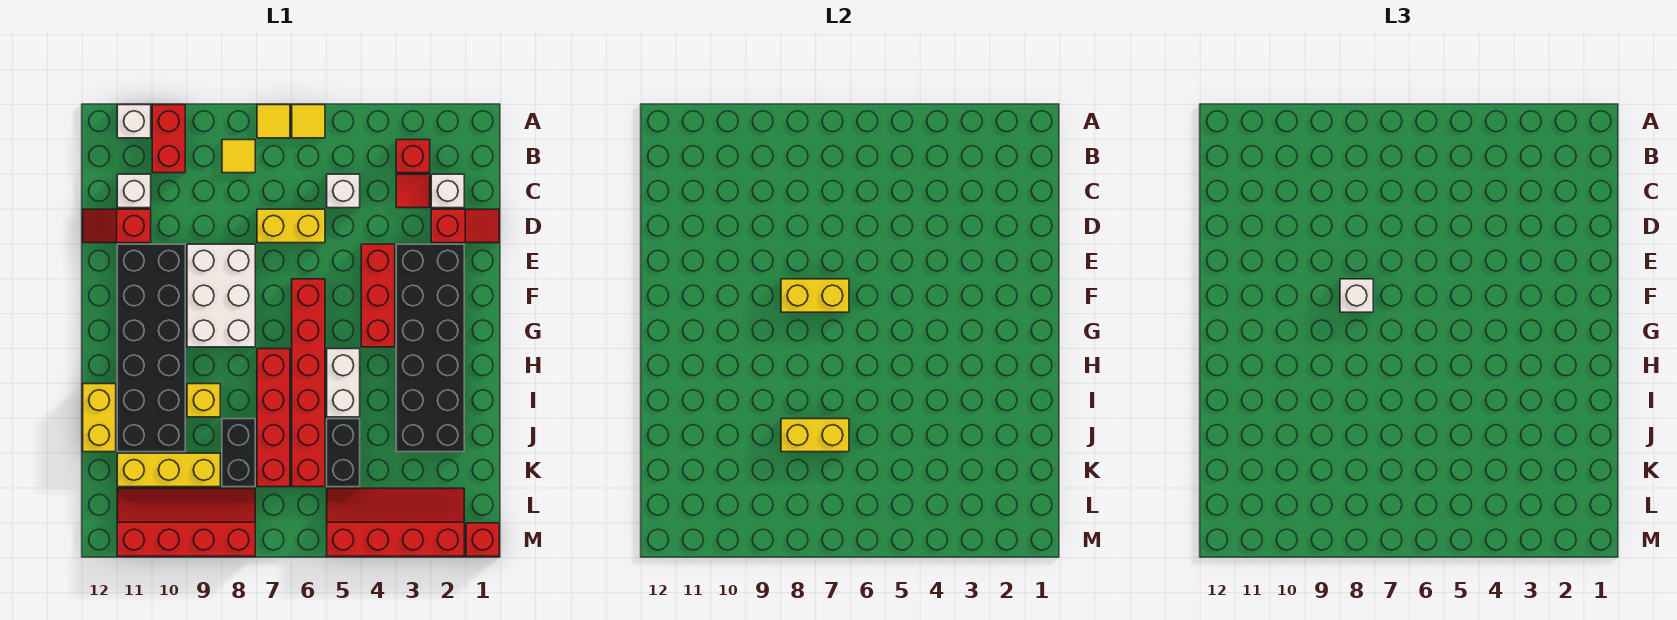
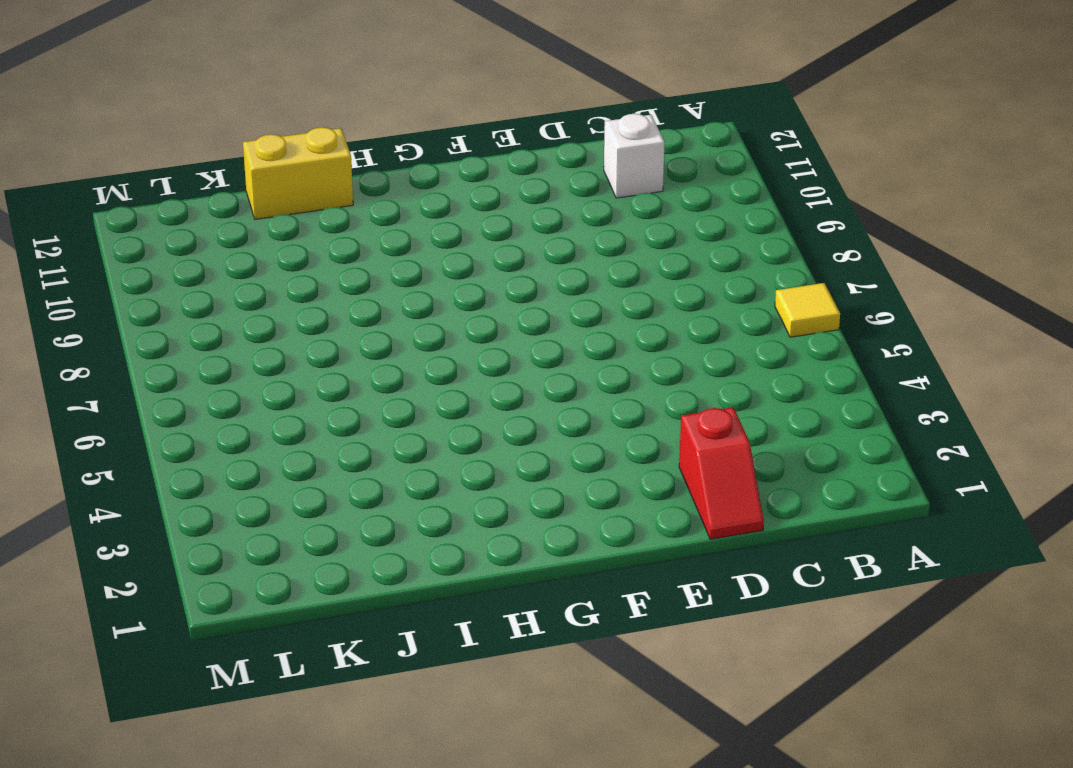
none -> yellow 1x1 tile [257,105,290,138]
none -> red 1x2 brick [152,105,185,173]
none -> white 1x1 brick [117,105,151,138]
none -> red 1x1 brick [396,140,430,173]

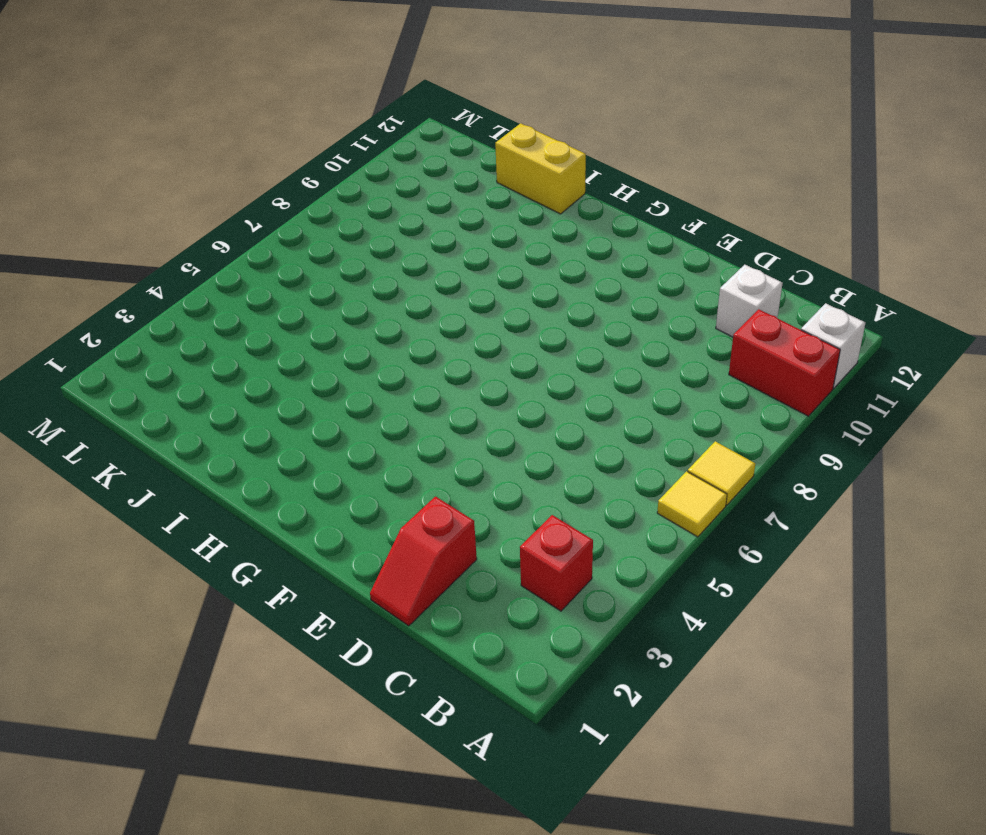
none -> yellow 1x1 tile [222,140,255,173]
none -> white 1x1 brick [431,174,464,208]
none -> red 1x1 tile [396,174,430,208]
none -> white 1x1 brick [327,174,360,208]

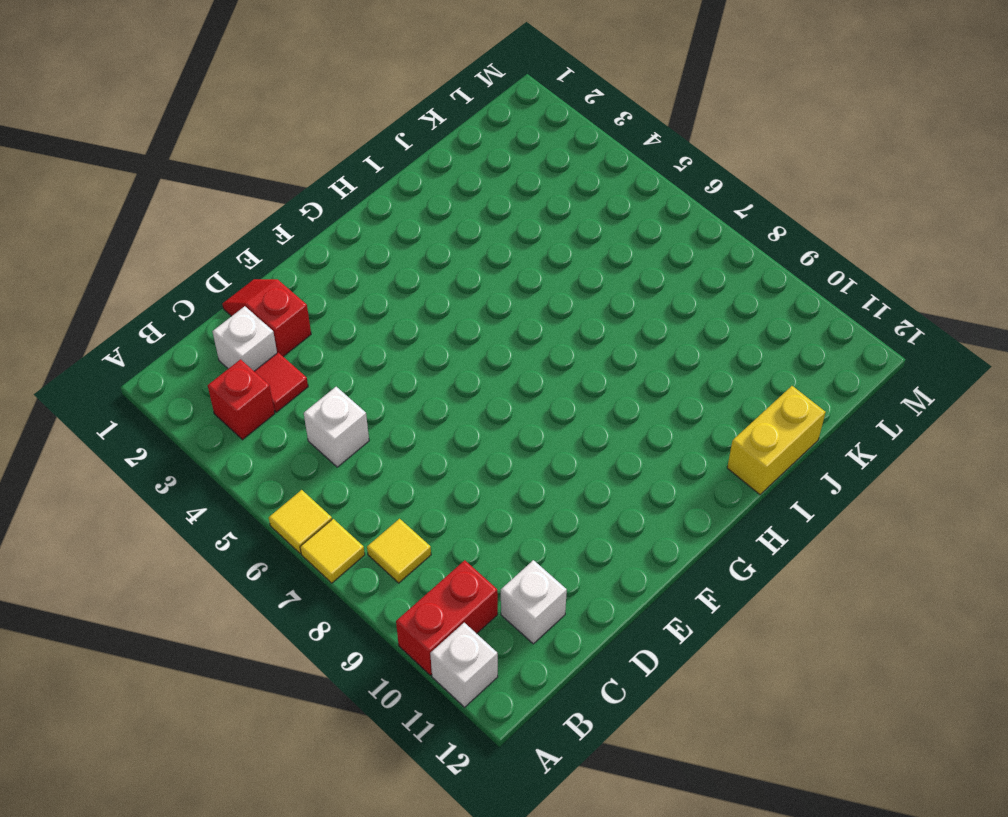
none -> yellow 1x2 brick [257,209,325,243]
none -> red 1x2 slope [83,209,151,243]
none -> black 2x6 brick [396,244,464,452]
none -> red 1x3 brick [361,244,395,347]

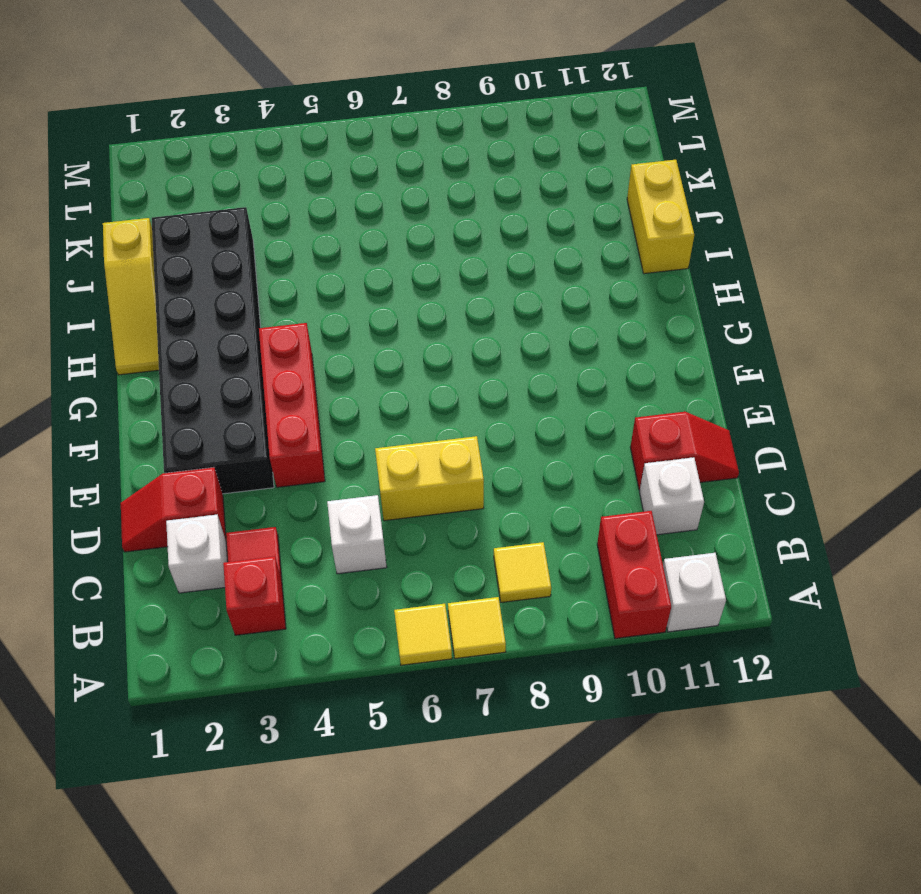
yellow 1x3 slope [103,218,159,375] -> none
none -> white 2x3 brick [187,244,255,347]
none -> black 2x6 brick [117,244,185,452]
none -> red 1x6 brick [292,279,325,487]
none -> white 1x2 brick [327,349,360,417]

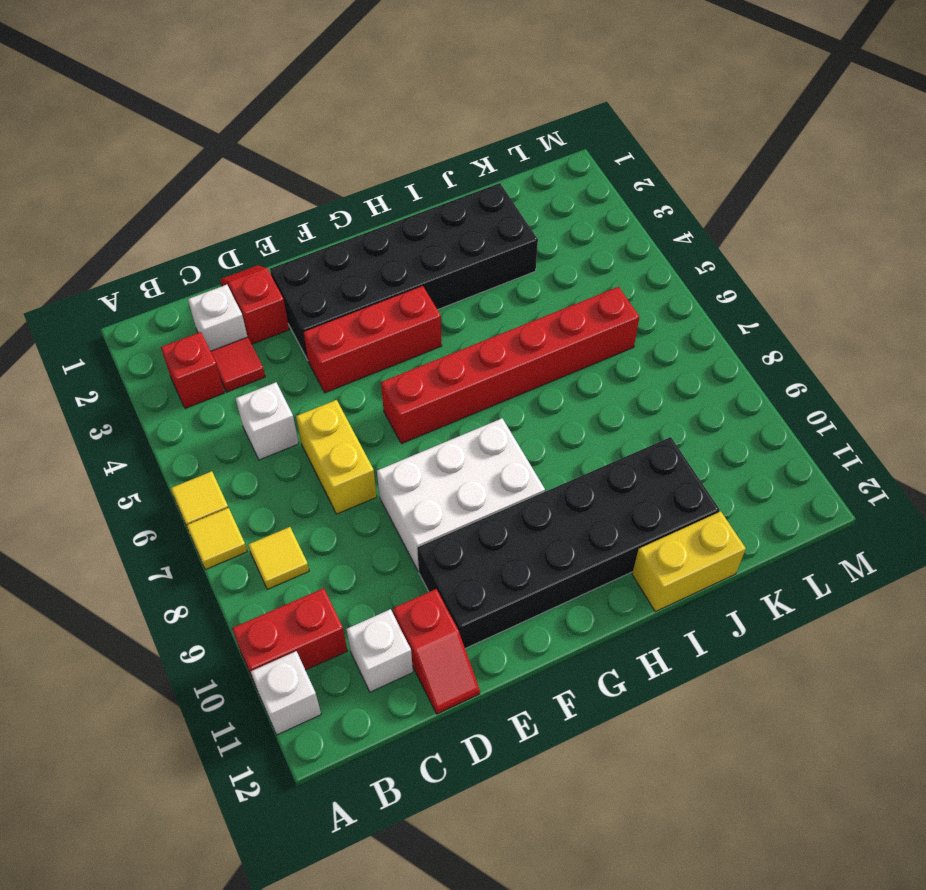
none -> white 1x2 brick [327,349,360,417]
none -> red 1x4 brick [257,349,290,487]
none -> yellow 1x1 brick [187,384,220,417]
none -> black 1x2 brick [327,419,360,487]

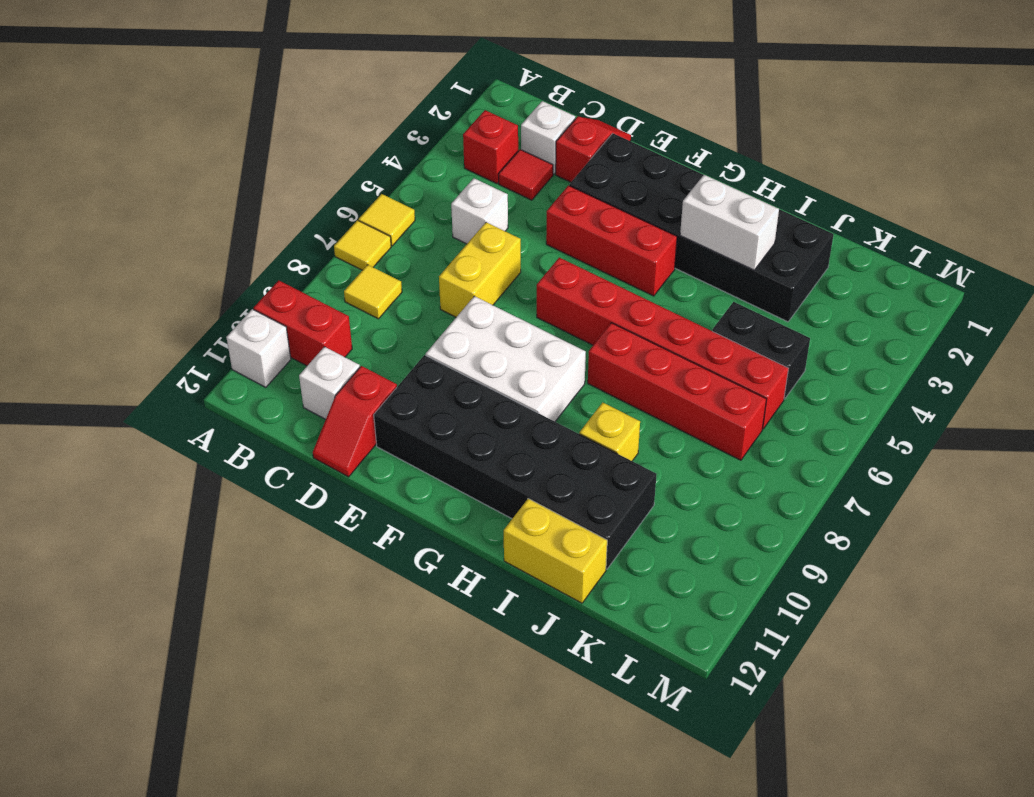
white 1x2 brick [680,175,779,270] -> white 1x2 brick moved to [327,349,360,417]
none -> black 1x2 brick [222,419,255,487]
none -> yellow 1x3 brick [117,453,220,487]
none -> red 2x4 slope [327,488,464,556]
none -> red 2x4 slope [117,488,255,556]

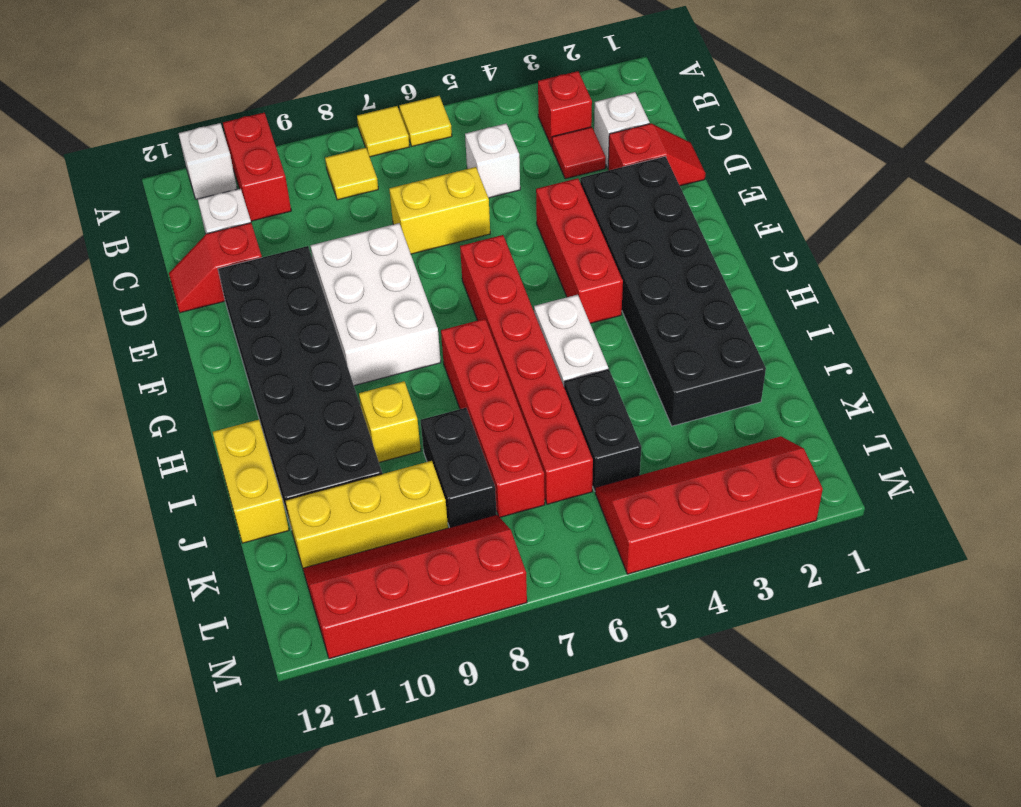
none -> red 1x1 brick [466,523,499,556]
none -> yellow 1x2 brick [781,279,849,312]
none -> yellow 1x2 brick [781,419,849,452]
none -> white 1x1 brick [1340,279,1373,312]

